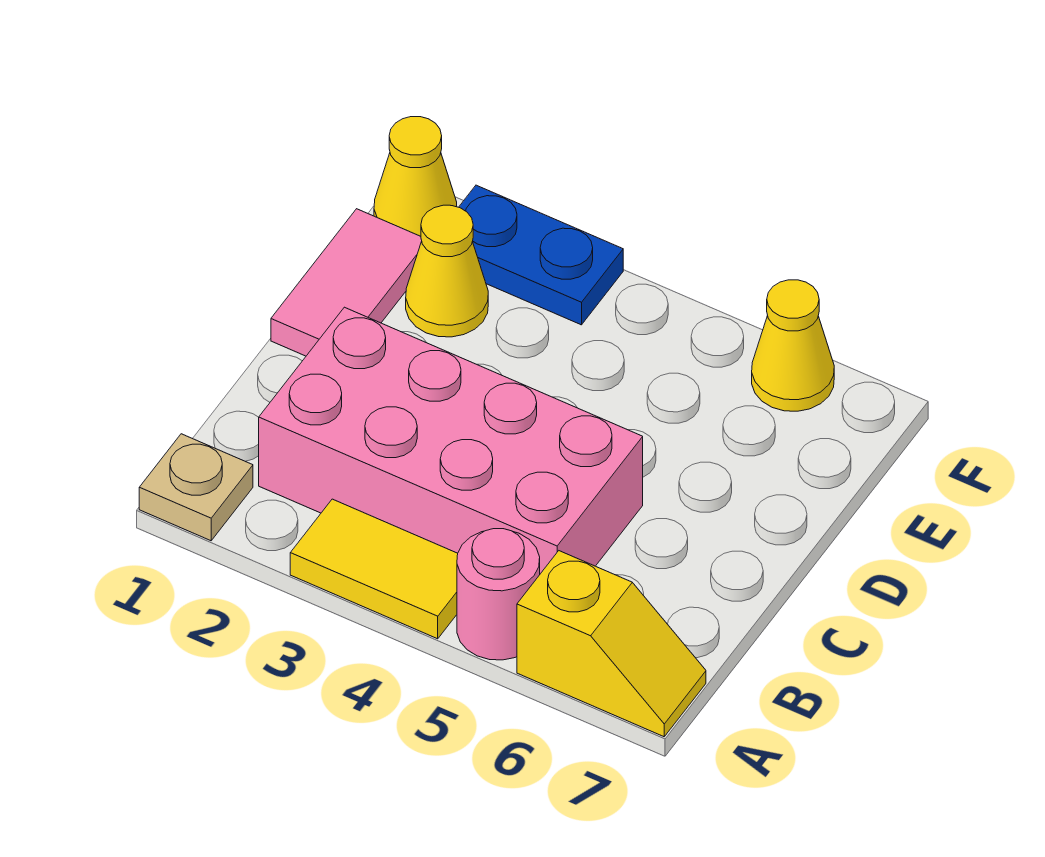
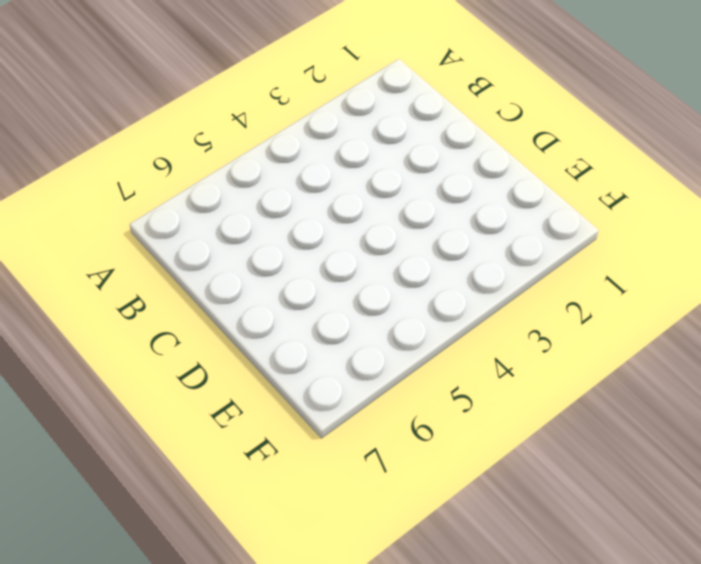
none -> tan 1x1 plate [139,434,253,541]
none -> yellow 1x2 tile [290,499,458,639]

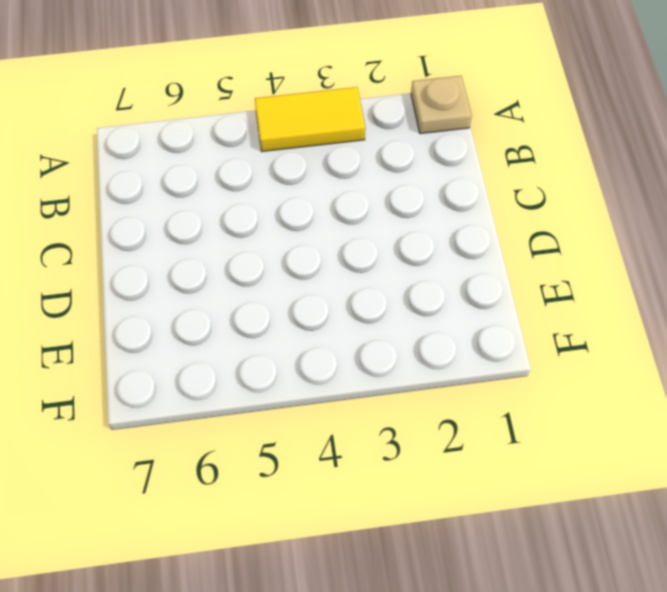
none -> pink 1x1 round brick [457,529,540,660]
none -> yellow 1x2 slope [517,551,706,737]

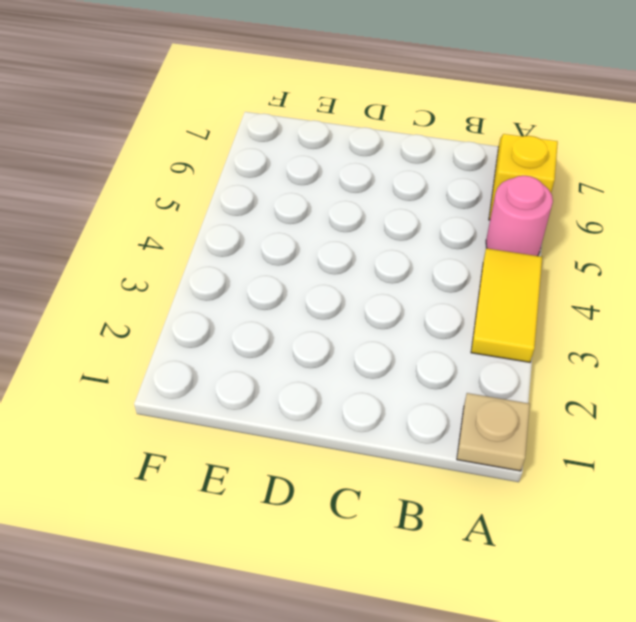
none -> pink 2x4 brick [259,307,643,574]
none -> pink 1x2 tile [271,209,422,356]

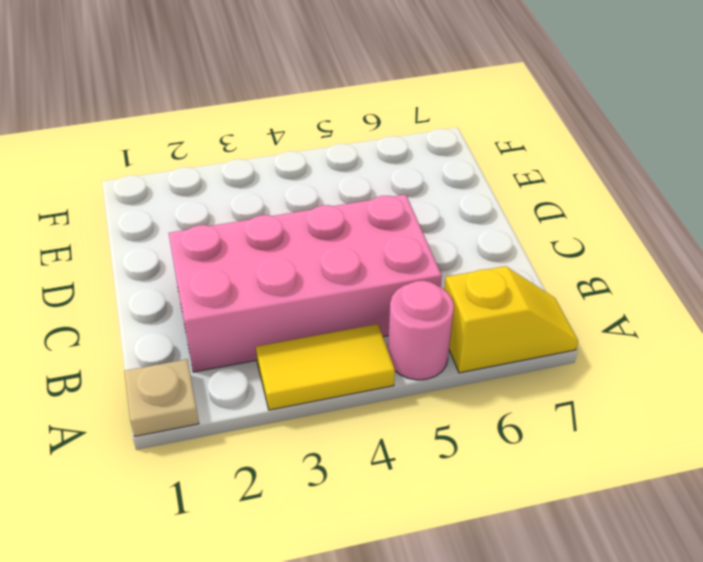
none -> pink 1x2 tile [271,209,422,356]
none -> yellow 1x1 cone [406,205,488,337]

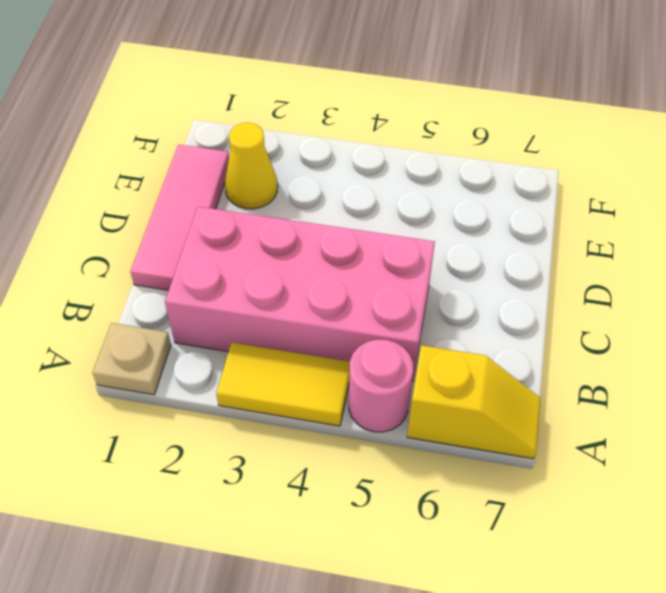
pink 1x3 tile [131,144,229,290] -> pink 1x2 tile [271,209,422,356]
none -> yellow 1x1 cone [374,117,457,236]
none -> blue 1x2 plate [459,185,623,325]

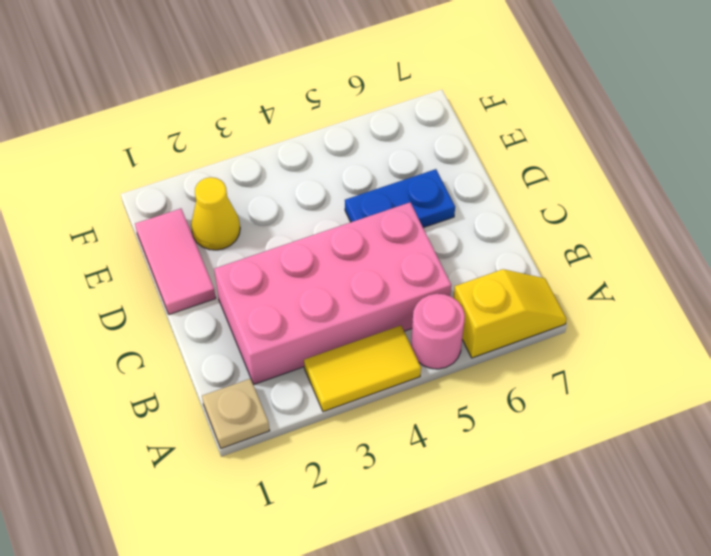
blue 1x2 plate [345,169,455,228] -> blue 1x2 plate moved to [459,185,623,325]
none -> yellow 1x1 cone [374,117,457,236]
none -> yellow 1x1 cone [752,280,834,411]

